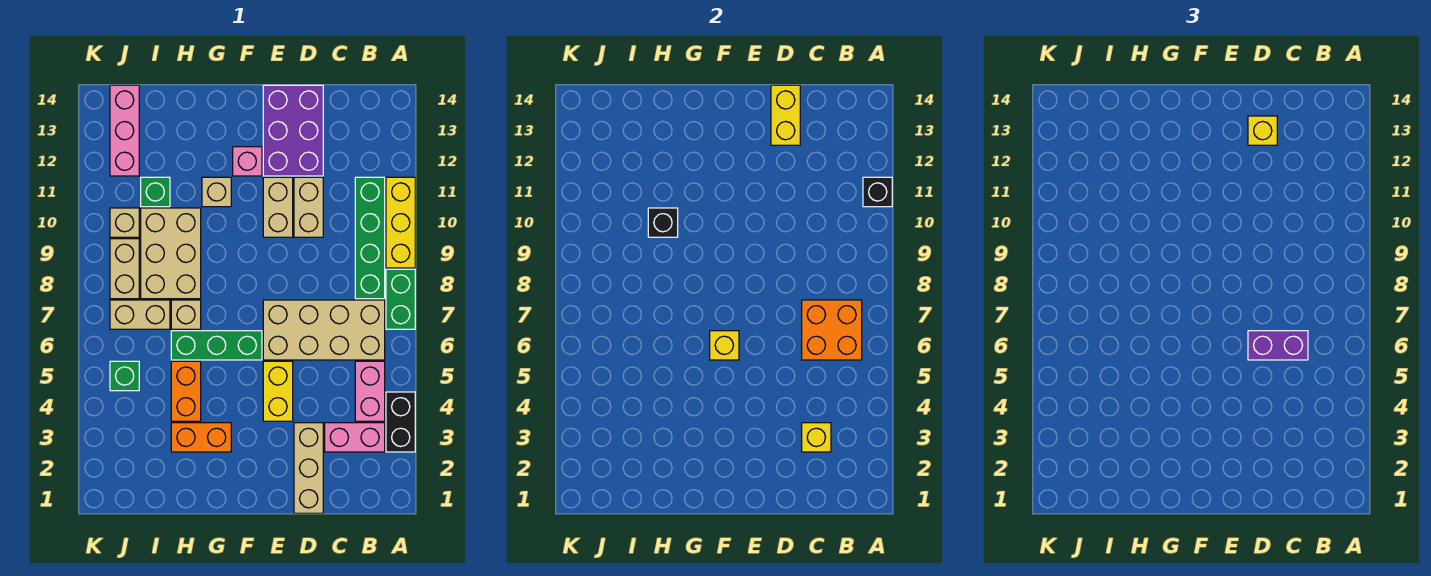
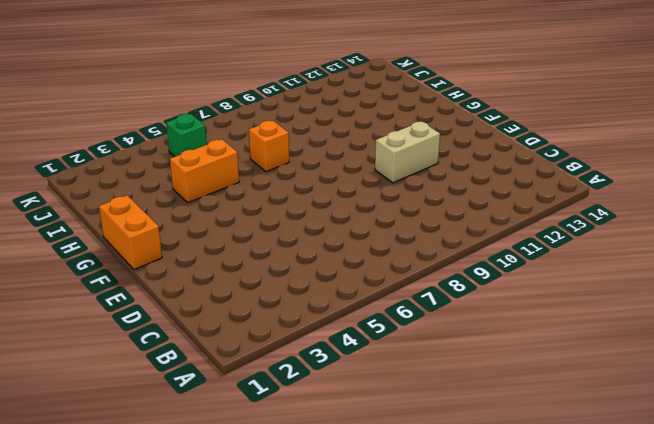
orange 1x2 brick [99,195,162,270] -> orange 1x2 brick moved to [171,423,231,452]
orange 1x1 brick [249,120,289,172] -> tan 1x1 brick [171,300,201,329]
none -> black 1x2 brick [386,392,415,452]
none -> green 1x2 brick [386,269,415,329]
none -> yellow 1x3 brick [386,177,415,268]
none -> pink 1x2 brick [325,423,385,452]

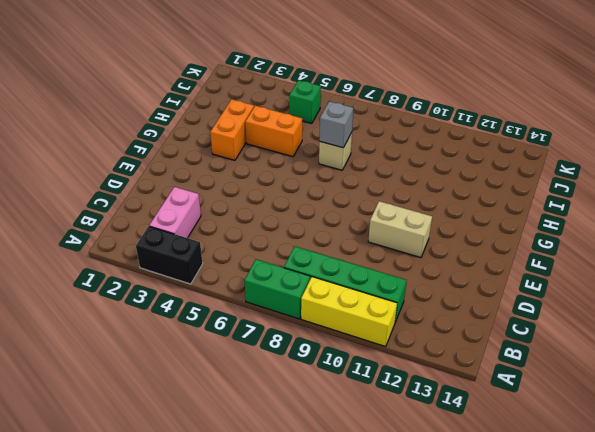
grey 1x1 brick [319,101,353,148] -> none
none -> pink 1x2 brick [355,361,385,421]
none -> tan 2x4 brick [263,300,385,360]
none -> tan 1x3 brick [294,423,323,513]
none -> tan 1x2 brick [294,177,323,237]

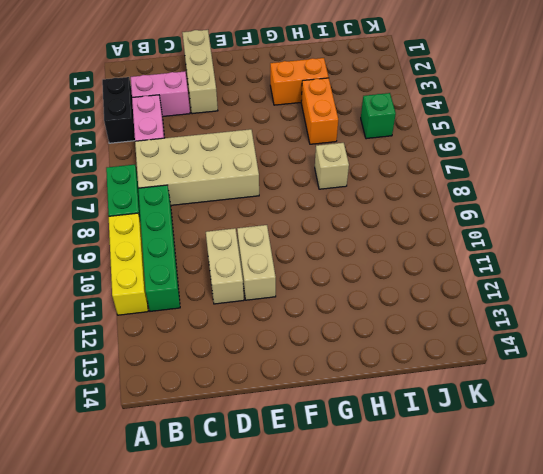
none -> purple 2x3 brick [263,85,323,176]
none -> yellow 1x2 brick [263,361,293,421]
none -> green 1x3 brick [171,331,262,360]
none -> pink 1x1 brick [233,147,262,176]

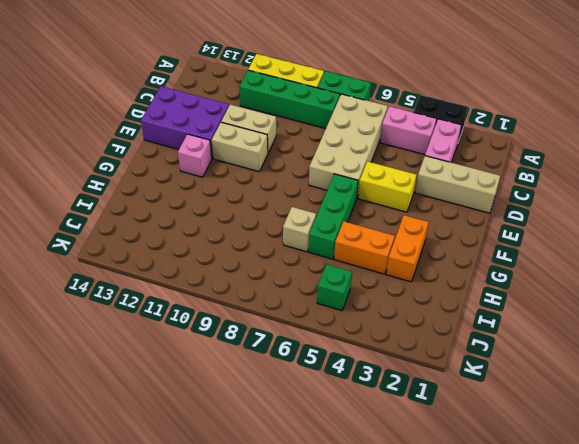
none -> tan 1x1 brick [202,177,231,207]
none -> tan 2x3 brick [141,208,201,299]
none -> tan 1x2 brick [110,300,170,329]
none -> green 1x1 brick [141,177,170,207]

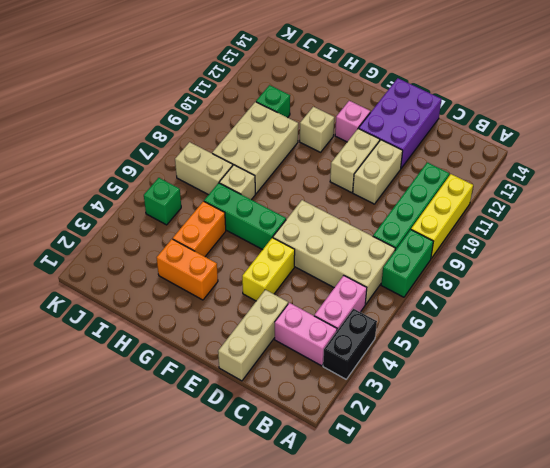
none -> tan 1x2 brick [110,239,139,299]
none -> tan 1x1 brick [110,208,139,237]
none -> pink 1x3 brick [110,85,139,176]
none -> black 1x1 brick [863,177,892,207]

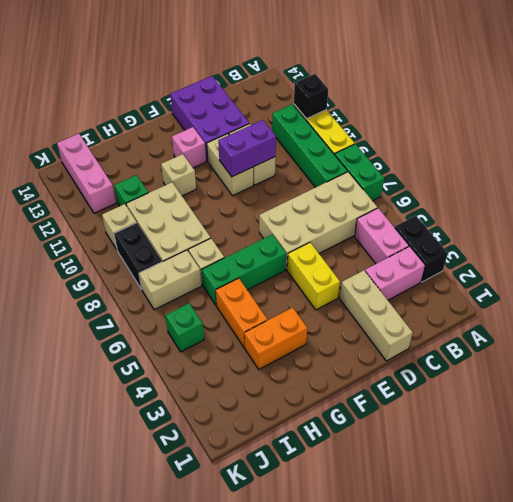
purple 1x2 brick [218,120,276,177] -> purple 1x2 brick moved to [1248,331,1308,360]
black 1x2 brick [114,223,162,289] -> tan 1x2 brick [110,239,139,299]
none -> orange 2x2 brick [802,300,862,360]
none -> yellow 1x1 brick [802,423,831,452]
none -> yellow 1x2 brick [771,85,800,145]
none -> yellow 1x1 brick [710,331,739,360]

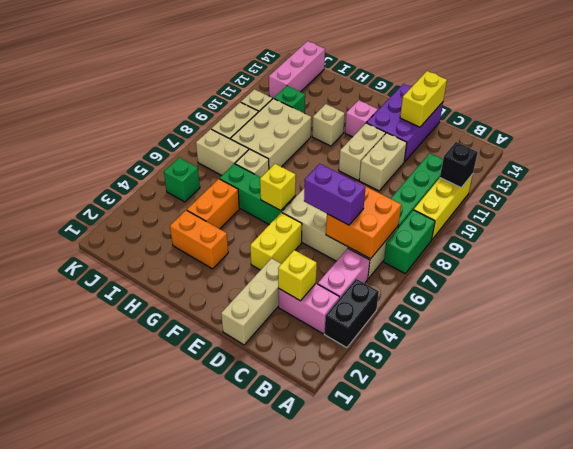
none -> black 1x1 brick [648,208,678,237]
none -> yellow 1x1 brick [1248,116,1277,145]

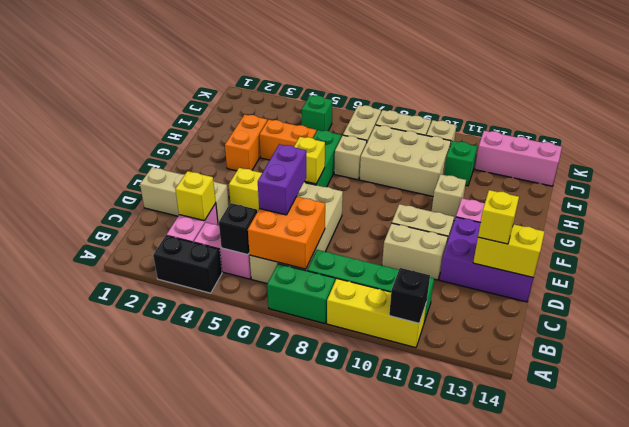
black 1x1 brick [219,203,257,255] -> black 1x1 brick moved to [648,208,678,237]

